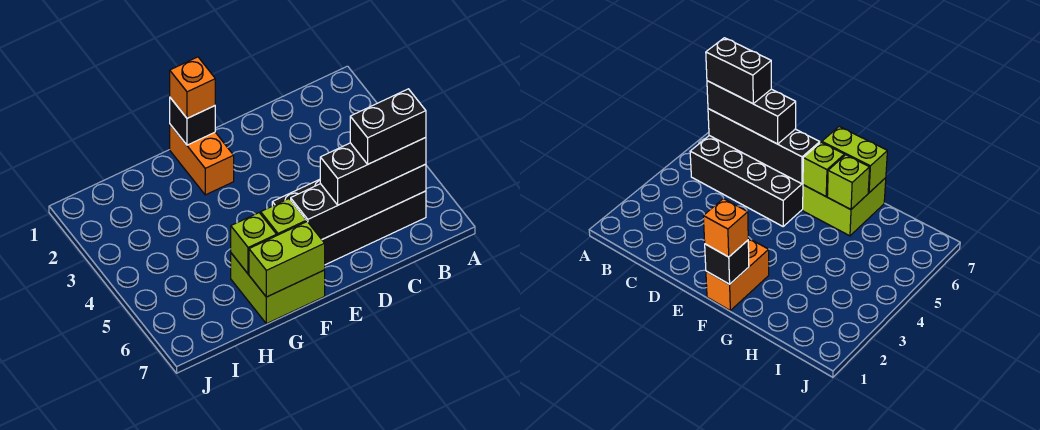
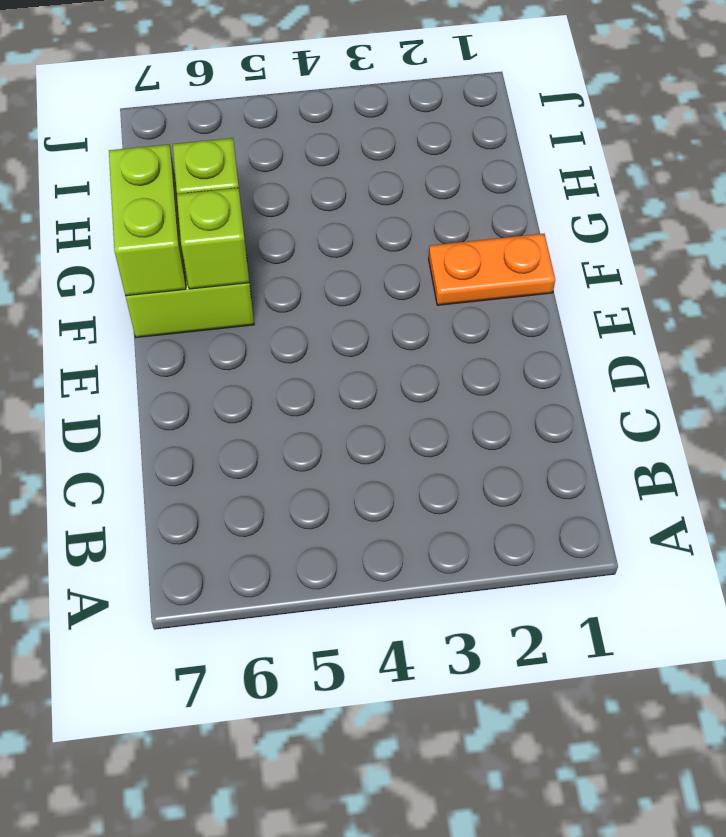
orange 1x2 plate [429,234,555,305] -> orange 1x2 brick [170,125,234,195]
none -> black 2x4 brick [272,179,426,265]
none -> black 1x4 brick [291,164,426,239]

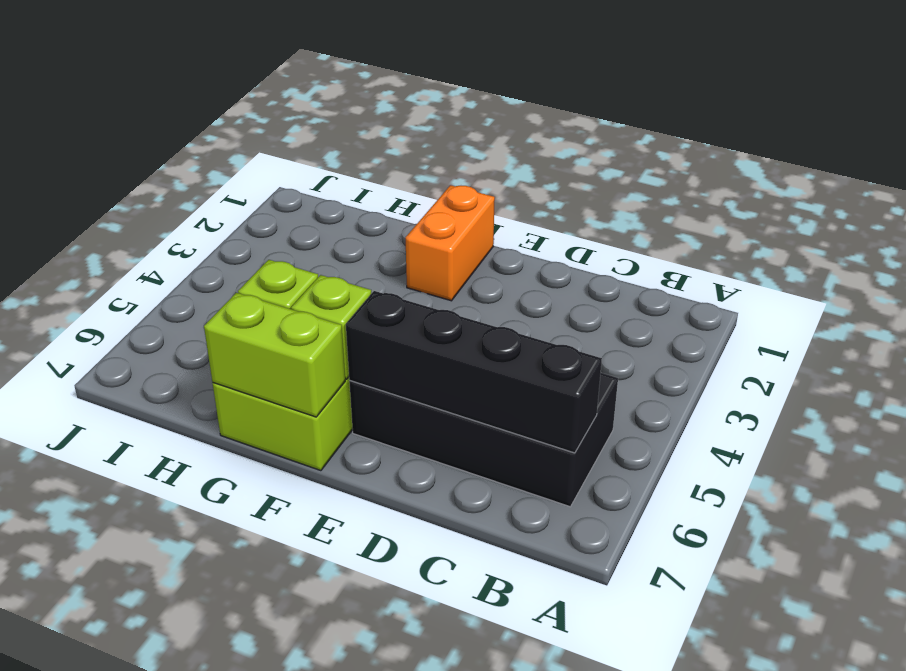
none -> black 1x1 brick [170,98,215,145]
none -> black 1x3 brick [320,137,426,205]

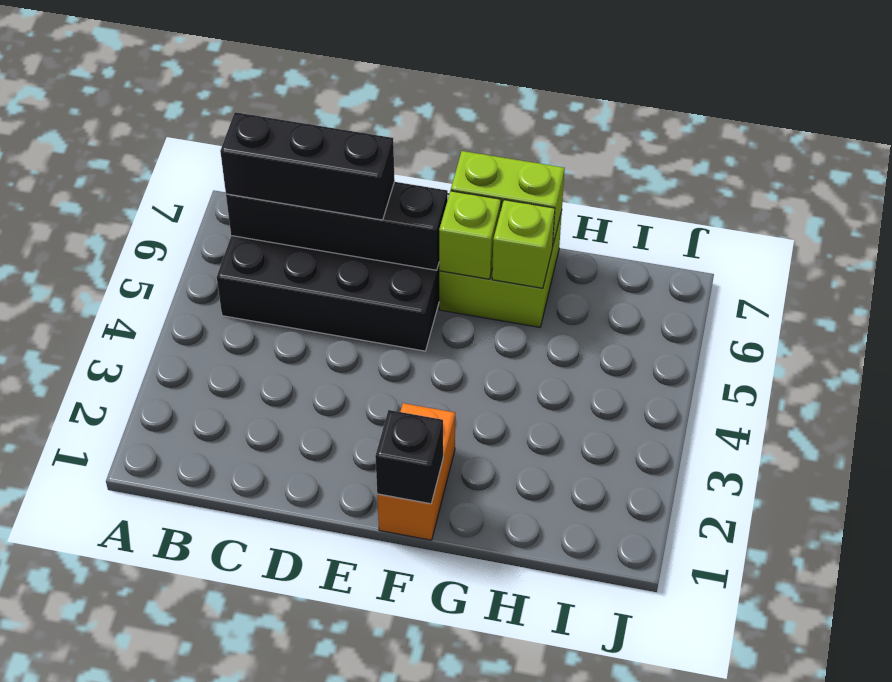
none -> orange 1x1 brick [170,57,215,118]
none -> black 1x2 brick [350,89,426,164]

